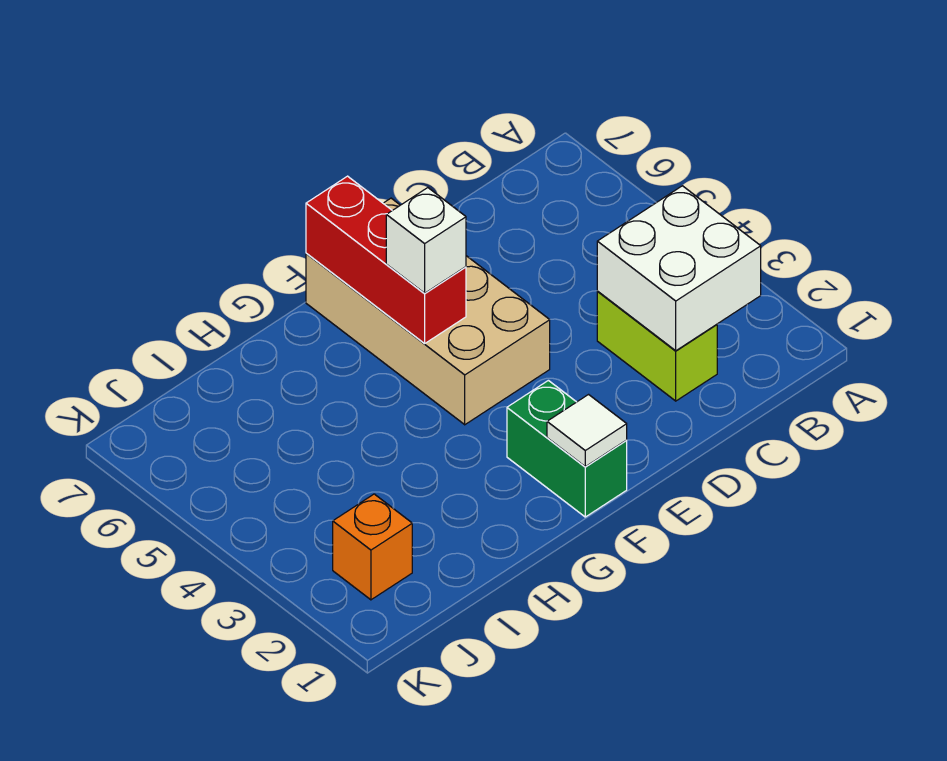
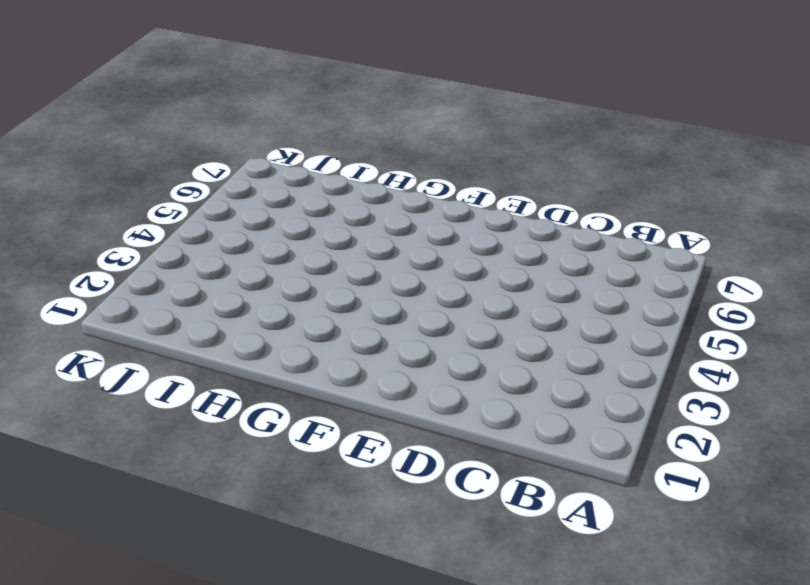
none -> lime 1x2 brick [597,292,717,401]
none -> tan 2x4 brick [306,198,550,425]

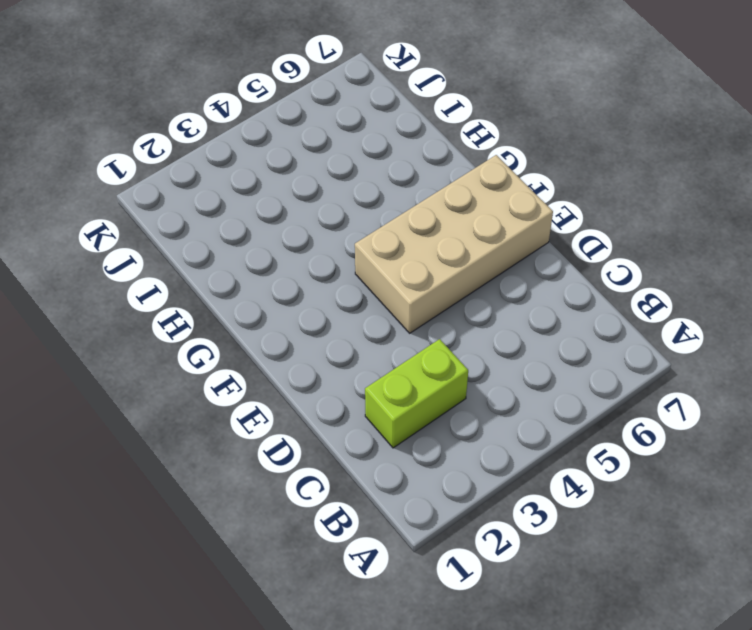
none -> green 1x2 brick [507,380,627,517]
none -> orange 1x1 brick [333,494,412,600]

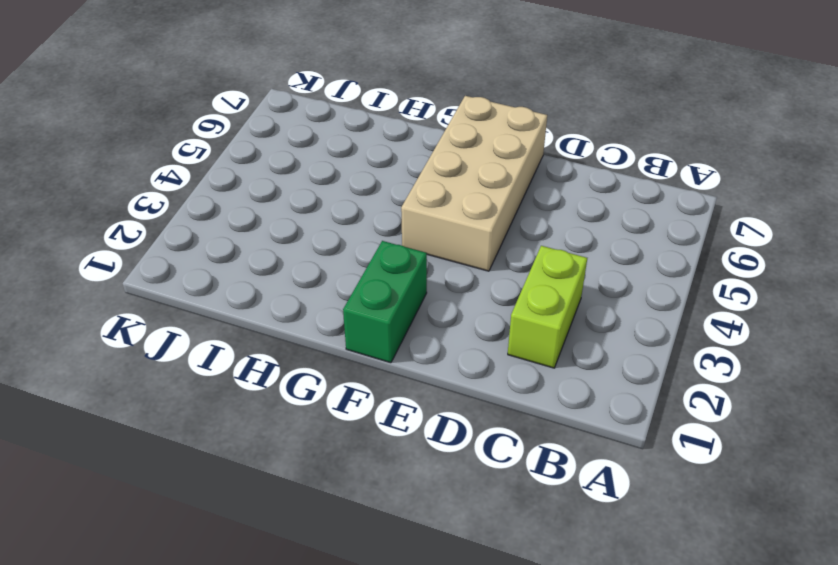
none -> orange 1x1 brick [333,494,412,600]
none -> white 2x2 brick [597,186,761,351]

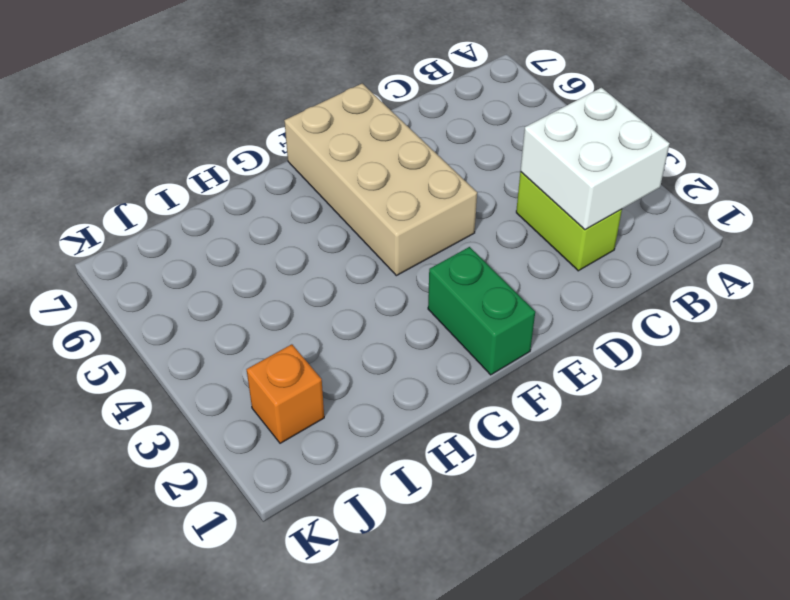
none -> white 1x1 tile [547,395,627,467]
none -> red 1x3 brick [306,176,466,343]

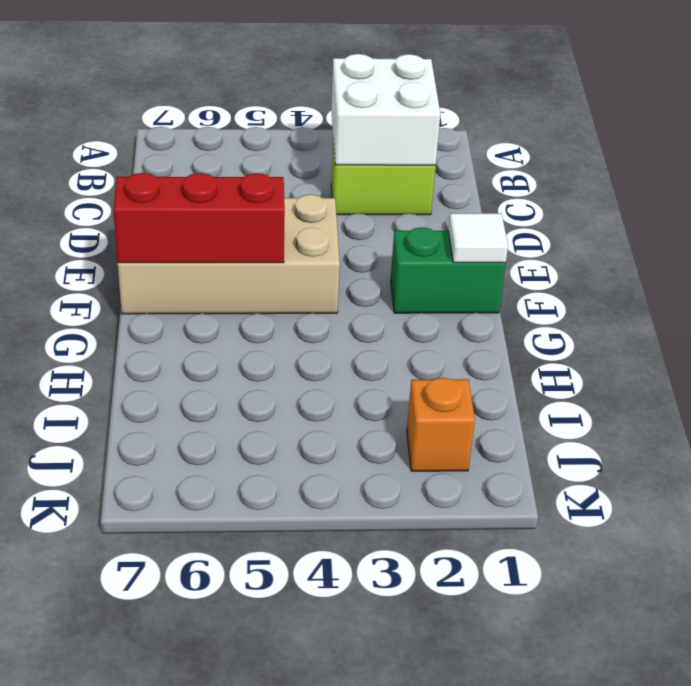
none -> white 1x1 brick [386,188,466,293]

